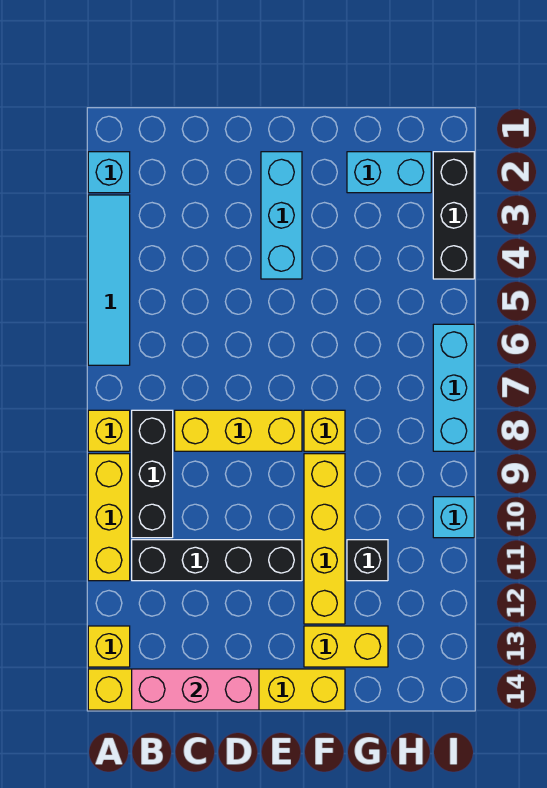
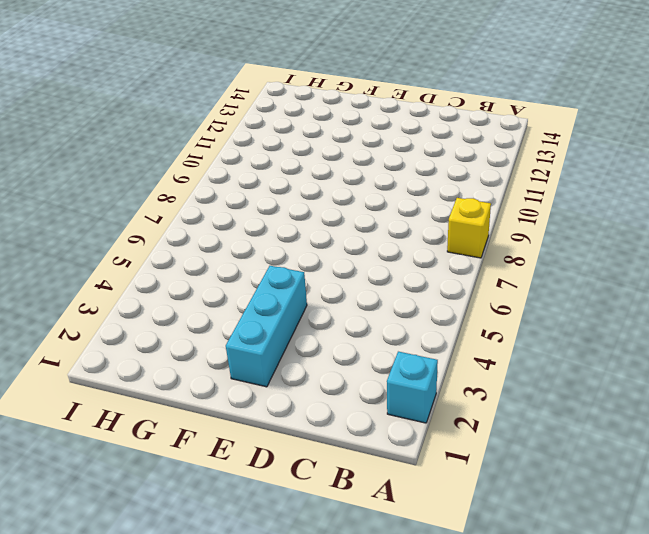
none -> cyan 1x4 tile [88,195,130,365]
none -> yellow 1x3 brick [88,454,130,581]
none -> yellow 1x1 brick [88,626,130,667]

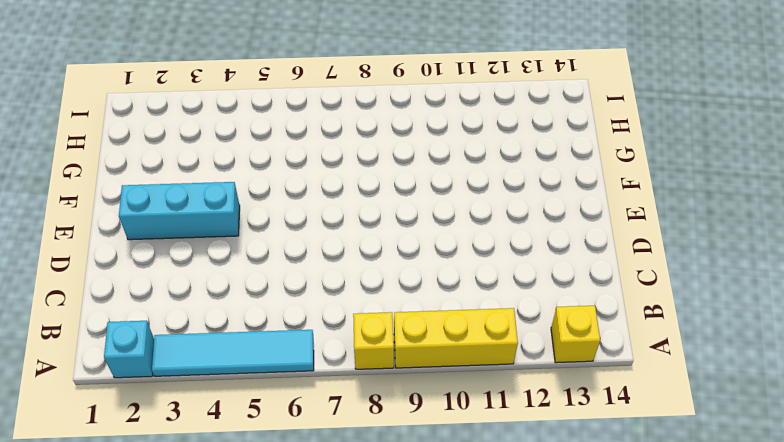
none -> yellow 1x6 brick [88,669,345,710]
none -> black 1x3 brick [132,410,173,538]
none -> black 1x4 brick [132,540,302,581]

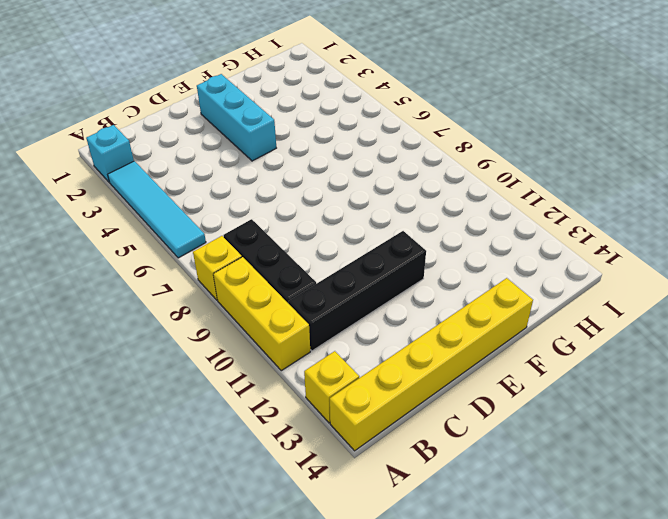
none -> yellow 1x3 brick [175,410,302,451]
none -> yellow 1x1 brick [304,410,345,451]
none -> yellow 1x4 brick [304,454,345,624]

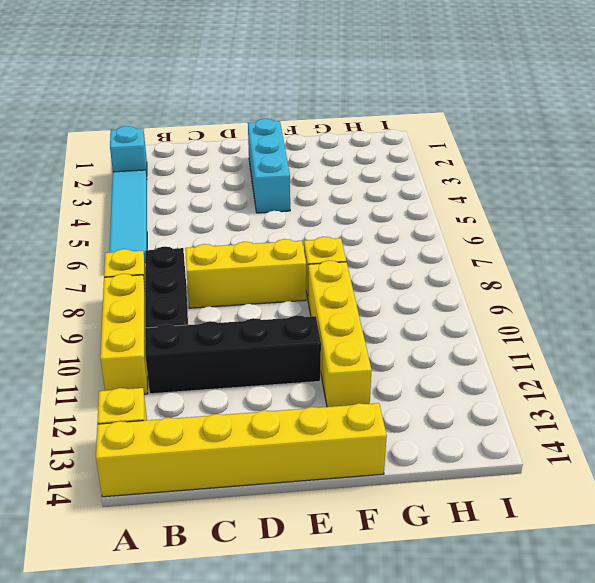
none -> yellow 1x2 brick [304,626,388,667]
none -> cyan 1x2 brick [347,152,431,193]
none -> black 1x1 brick [347,540,388,581]

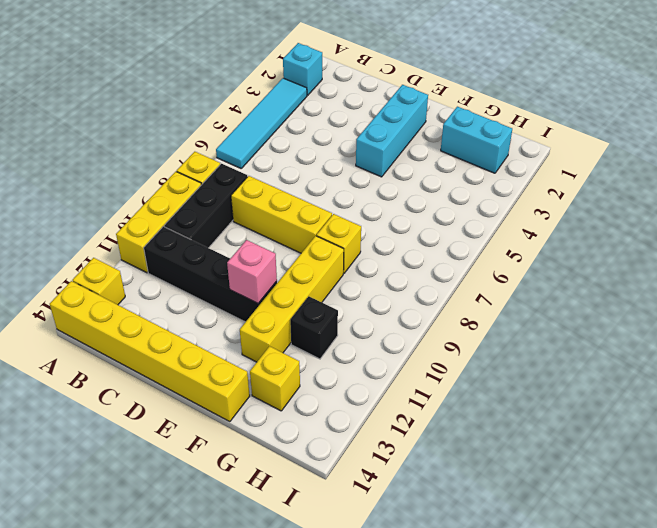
pink 1x1 brick [227,240,277,303] -> none
yellow 1x1 brick [250,346,300,411] -> yellow 1x2 brick [304,626,388,667]
none -> black 1x3 brick [433,152,474,279]
none -> cyan 1x3 brick [433,324,474,451]
none -> cyan 1x1 brick [433,497,474,538]

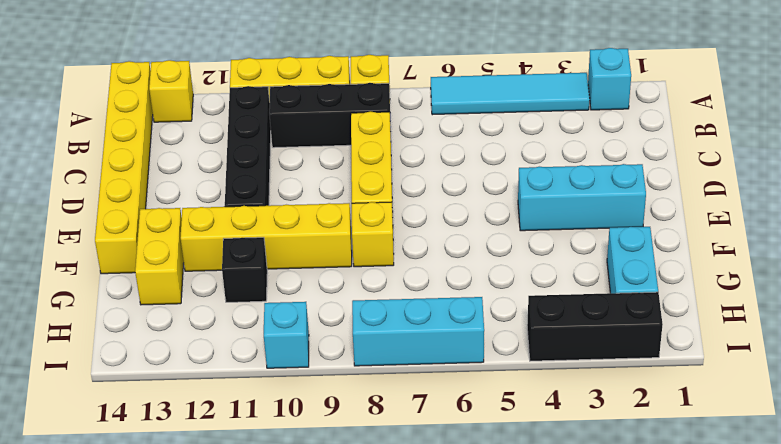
none -> pink 1x3 brick [132,669,259,710]

